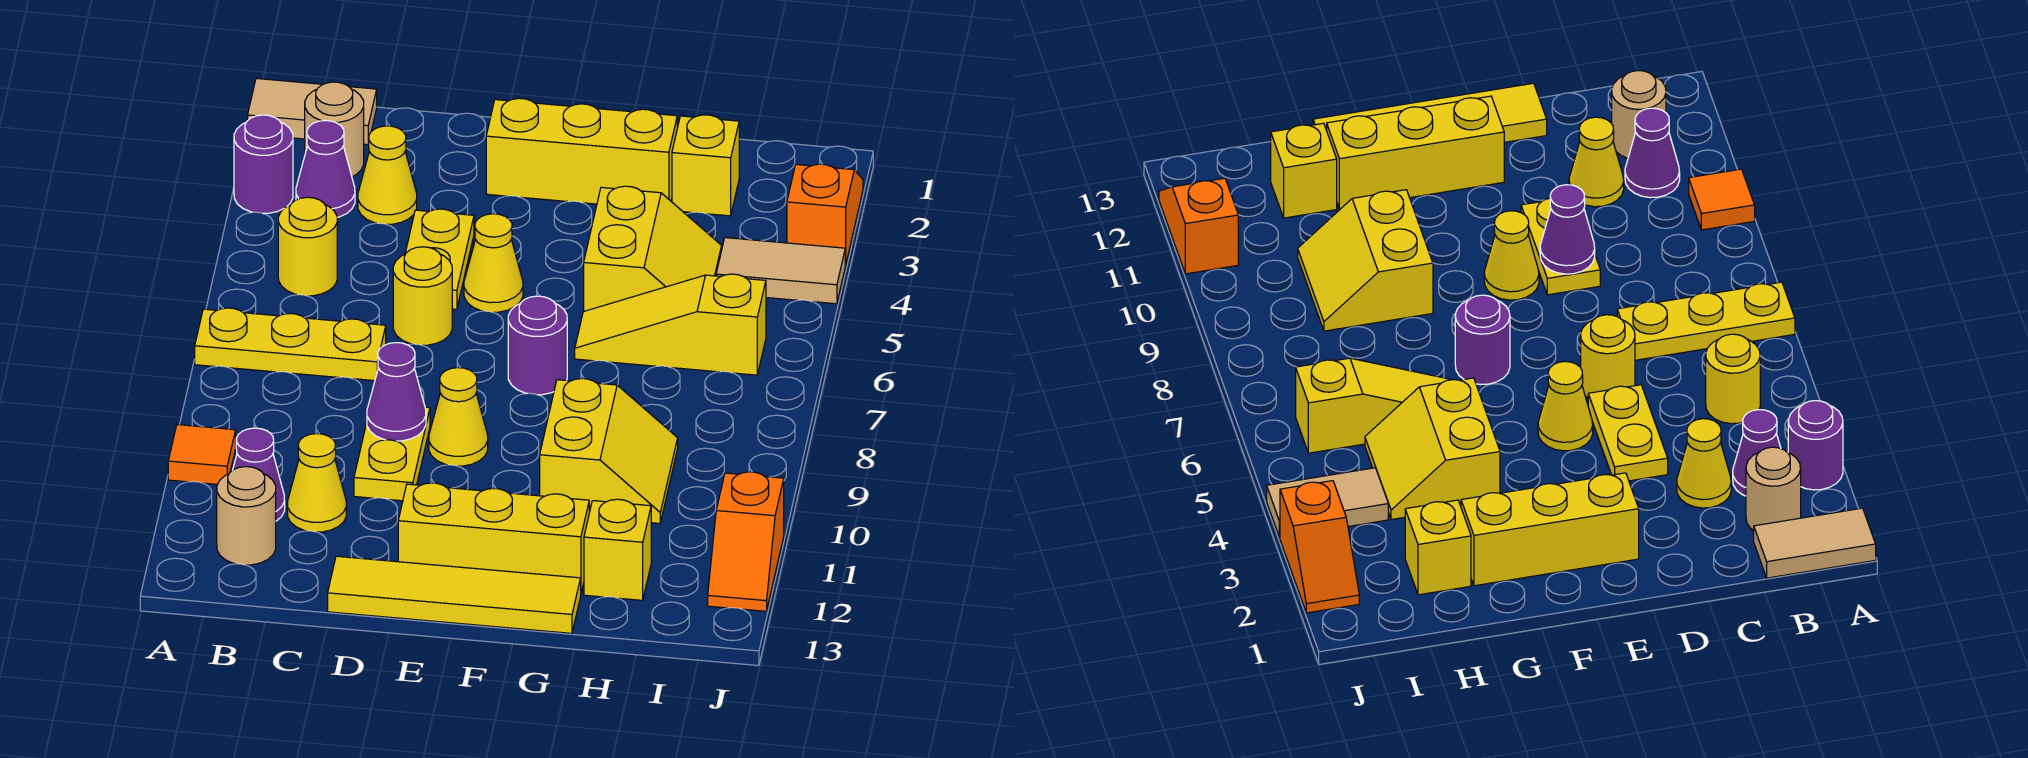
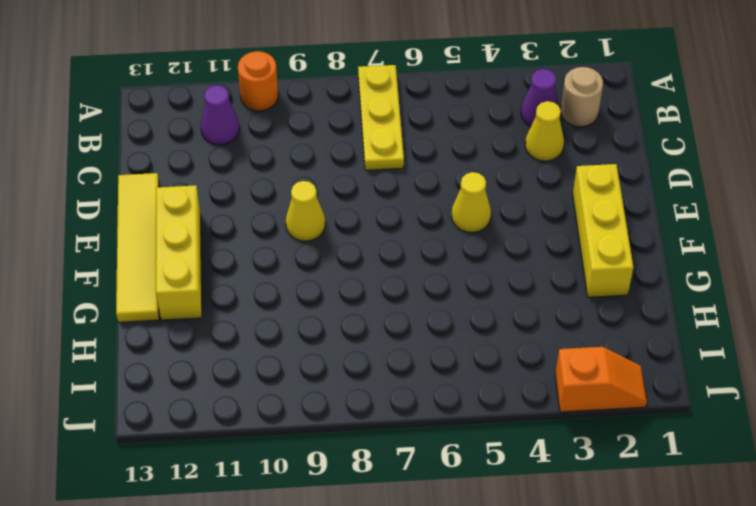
orange 1x1 round brick [238,51,278,111] -> orange 1x1 tile [168,425,236,484]
none -> tan 1x2 tile [248,78,377,145]
none -> purple 1x1 round brick [234,115,293,213]
none -> yellow 1x1 round brick [278,197,337,296]

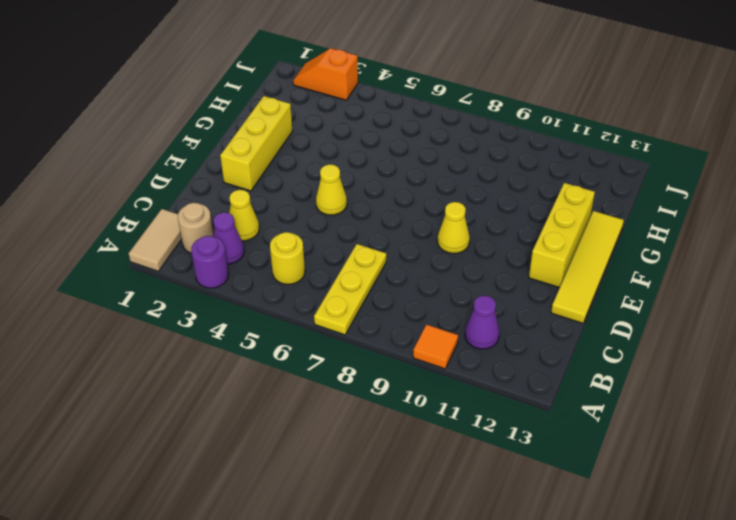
none -> tan 1x1 round brick [217,467,276,565]
none -> yellow 1x1 cone [287,434,346,532]
none -> yellow 1x2 plate [405,209,474,309]

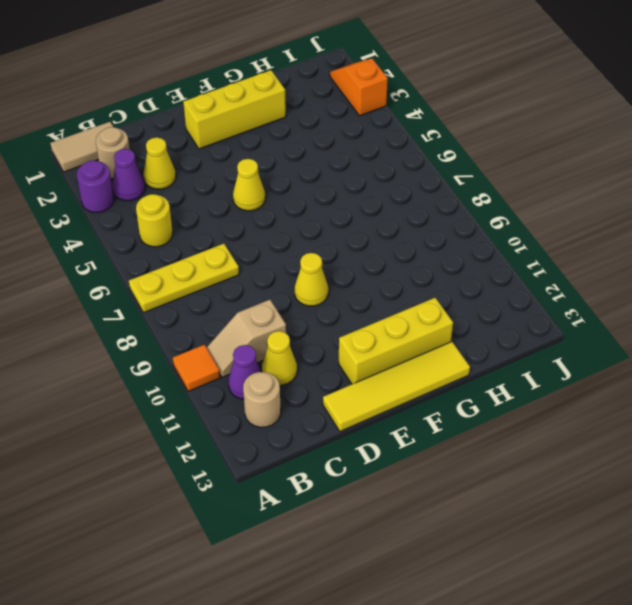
tan 1x2 slope [207,300,286,377] -> none
none -> yellow 1x2 plate [405,209,474,309]
none -> yellow 1x1 round brick [393,247,452,345]
none -> yellow 1x2 plate [354,407,430,501]

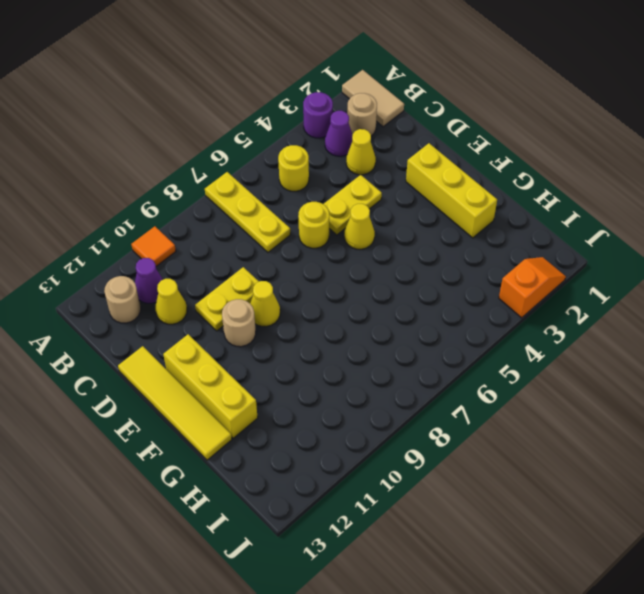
tan 1x1 round brick [222,299,256,347] -> none
none -> purple 1x1 round brick [508,296,567,395]
none -> yellow 2x2 slope [584,186,722,311]
none -> yellow 1x3 slope [575,274,766,375]

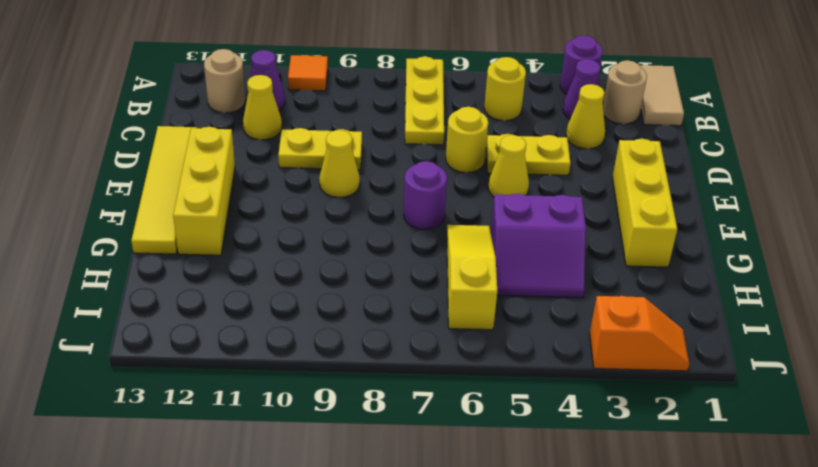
purple 2x2 slope [491,194,586,298] -> yellow 2x2 slope [584,186,722,311]
none -> yellow 2x2 slope [540,379,678,523]
none -> yellow 1x1 brick [672,115,739,216]
none -> yellow 1x1 brick [584,499,651,600]

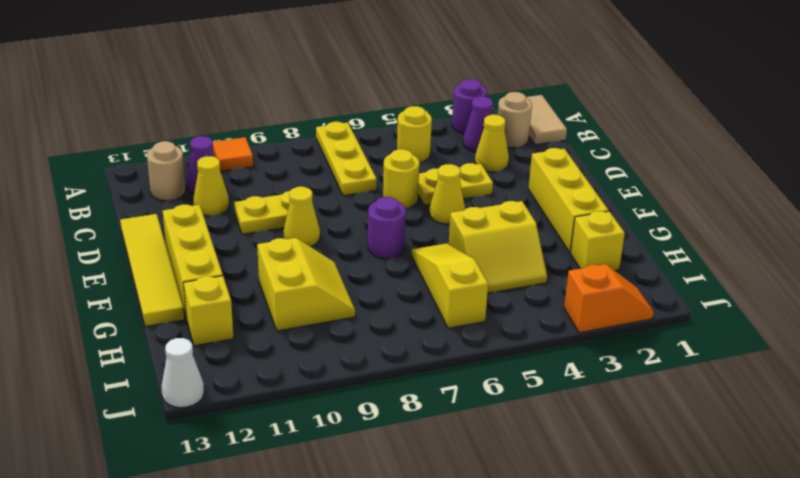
yellow 2x2 slope [257,238,355,331] -> yellow 2x2 slope turned to [540,379,678,523]
white 1x1 cone [162,338,204,408] -> none
none -> tan 1x2 tile [716,238,845,304]
none -> orange 1x2 slope [708,472,784,611]
none -> purple 1x1 cone [367,343,426,441]

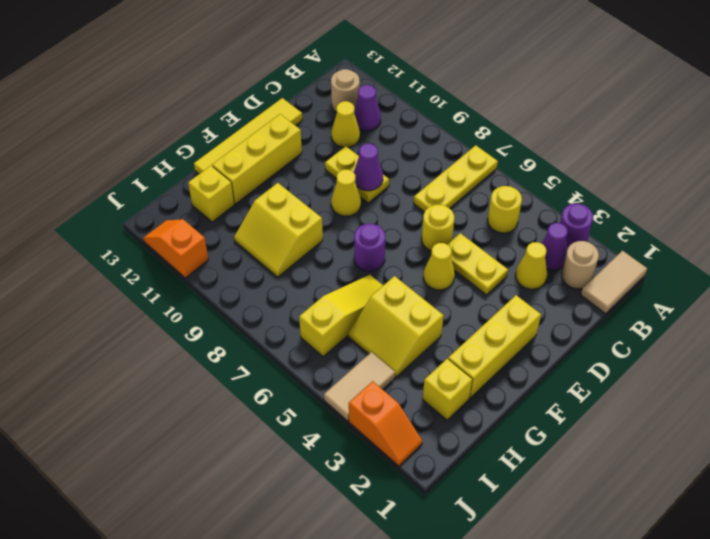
none -> orange 1x1 tile [168,425,236,484]

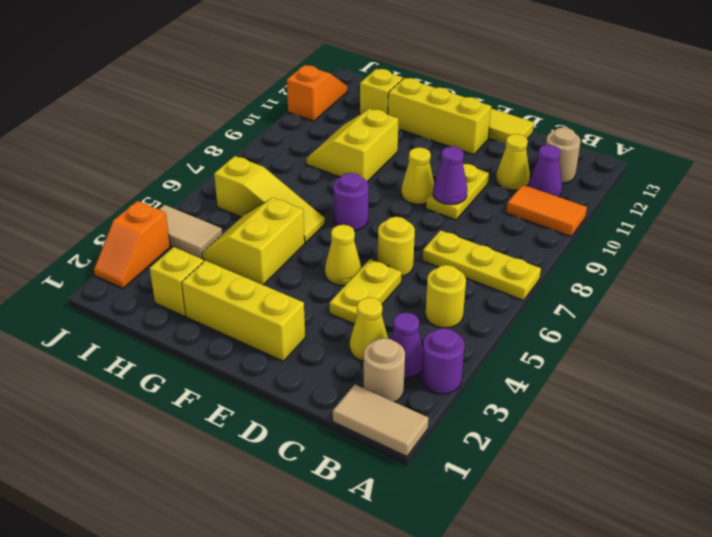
orange 1x2 tile [507,185,587,236] -> orange 1x1 tile [168,425,236,484]

